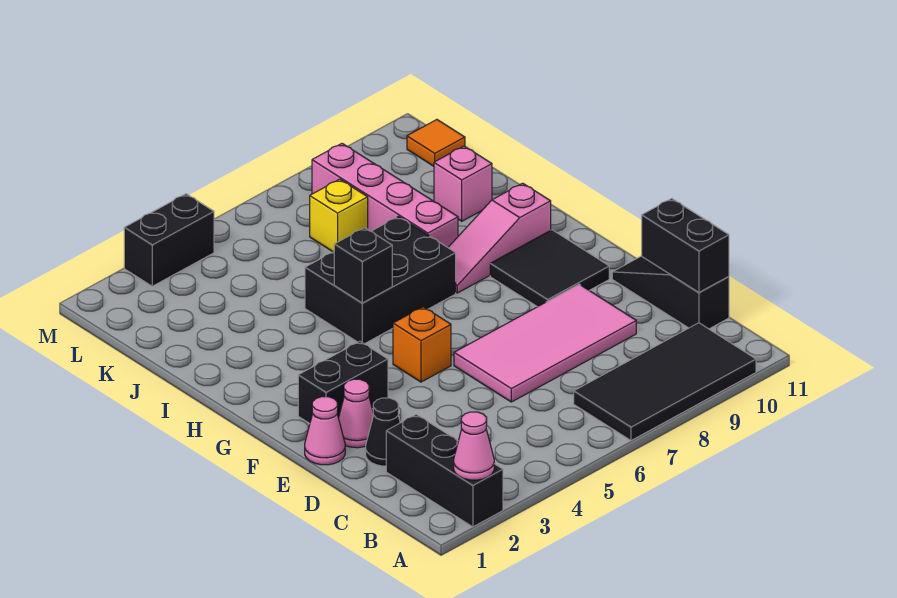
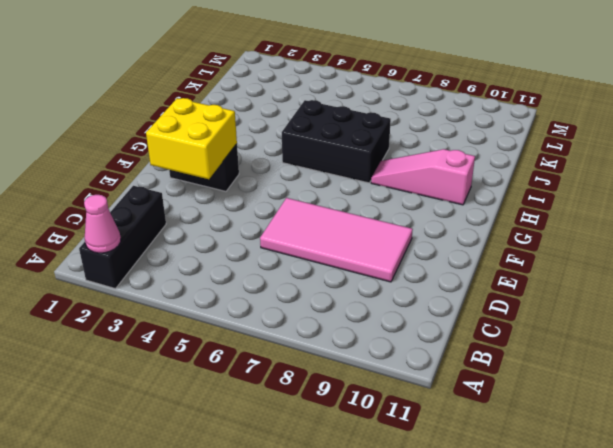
yellow 2x2 brick [146,98,237,179] -> none
none -> black 2x4 tile [574,323,756,441]
none -> black 1x3 slope [612,256,729,329]
none -> black 1x1 cone [366,398,400,466]

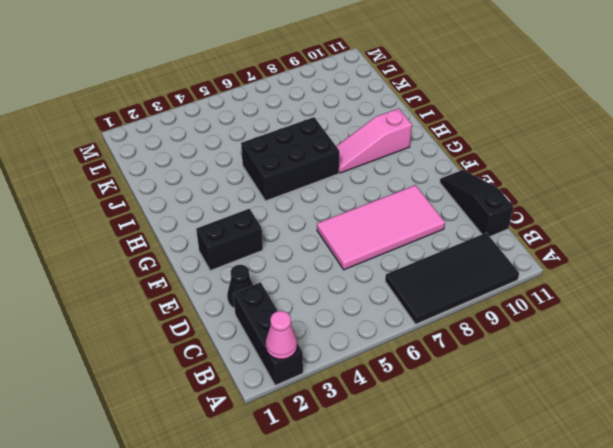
none -> pink 1x1 cone [305,397,345,465]
none -> pink 1x1 cone [339,379,373,448]
none -> orange 1x1 brick [393,307,451,382]

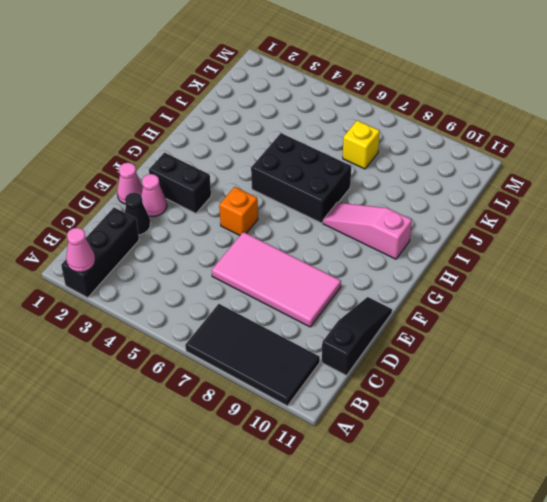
none -> black 2x2 tile [490,230,609,307]
none -> pink 1x4 brick [312,144,458,247]
none -> pink 1x1 brick [434,146,492,221]

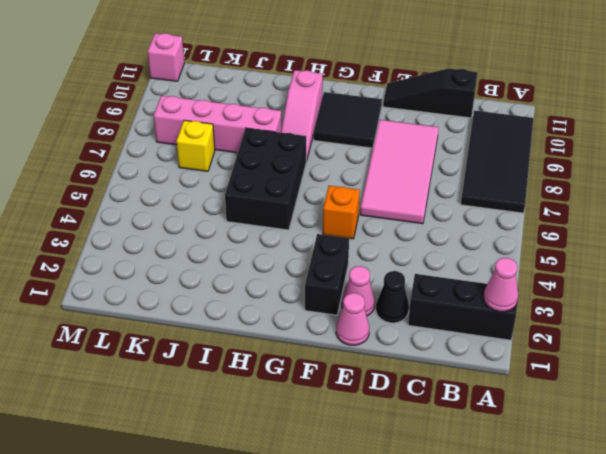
pink 1x1 brick [148,33,184,81] -> pink 1x1 brick moved to [434,146,492,221]
none -> orange 1x1 tile [407,120,465,166]
none -> black 1x2 brick [124,194,214,286]
none -> black 1x2 brick [642,199,729,292]

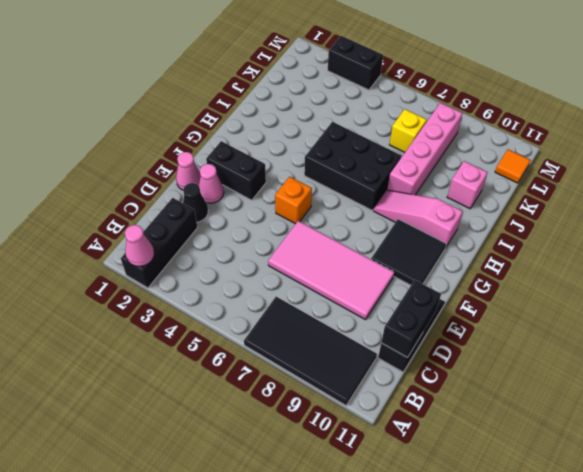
none -> black 1x1 brick [334,228,392,303]

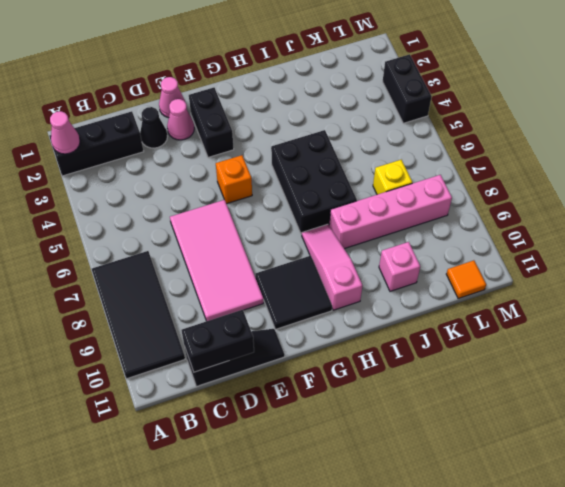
none -> black 1x1 brick [334,228,392,303]

